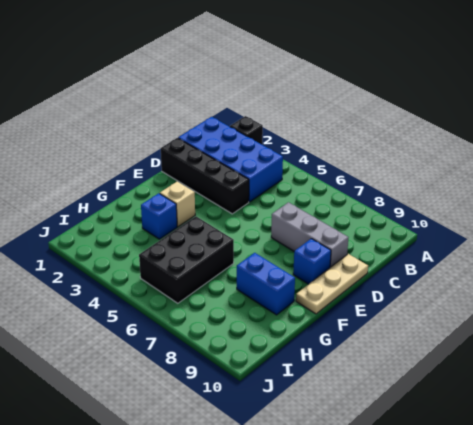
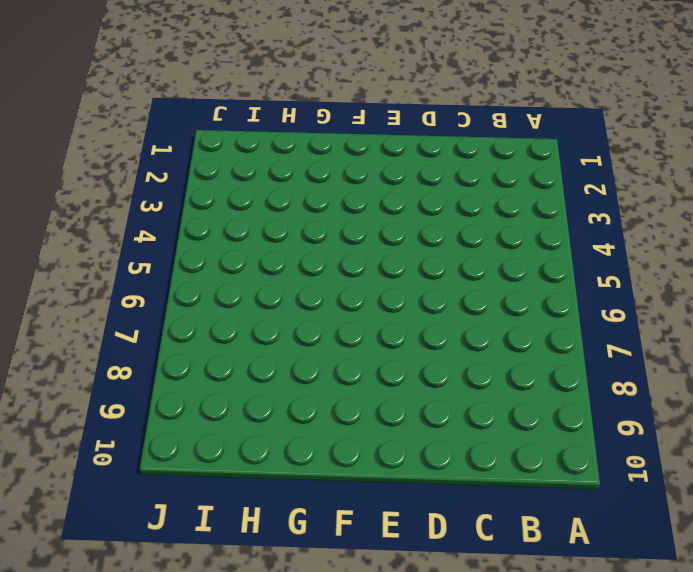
none -> black 1x1 brick [230,116,263,144]
none -> blue 2x4 brick [178,117,283,202]

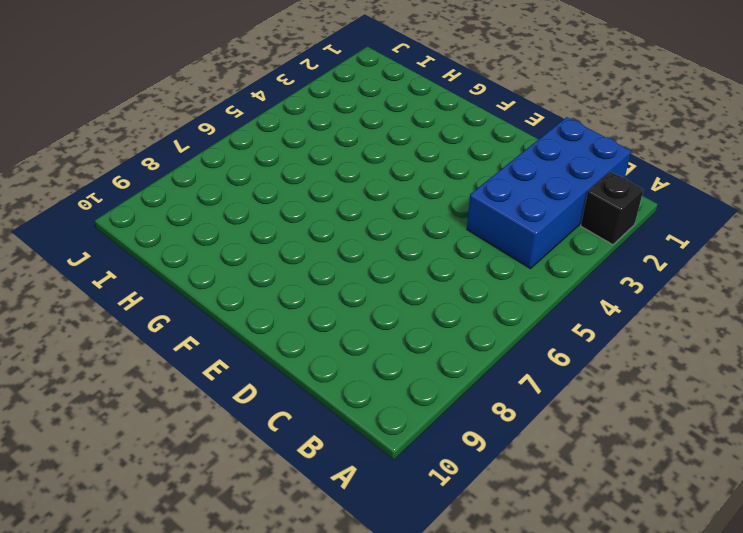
none -> black 1x4 brick [161,138,249,214]
none -> grey 1x3 brick [271,202,348,267]

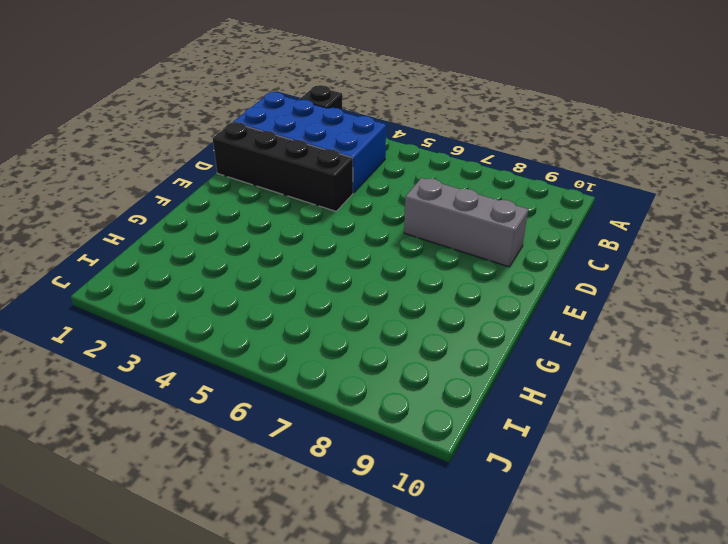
none -> tan 1x3 plate [296,254,368,314]
none -> blue 1x1 brick [293,239,331,284]

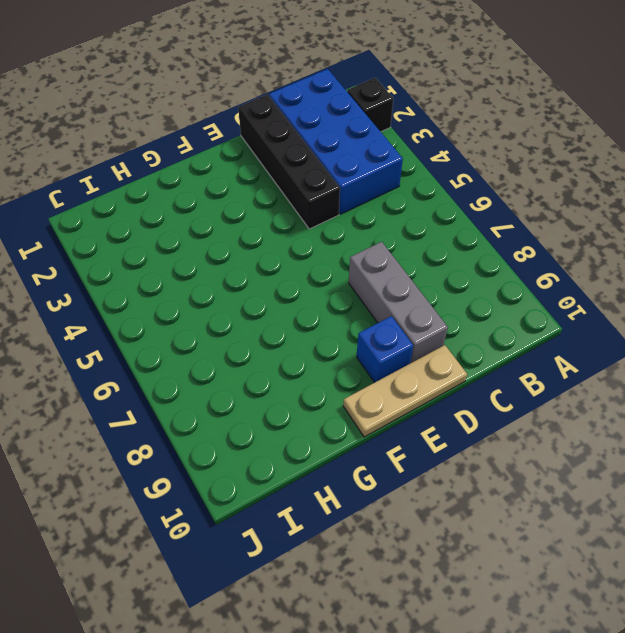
none -> tan 1x1 brick [160,181,195,227]
none -> blue 1x1 brick [141,193,177,239]

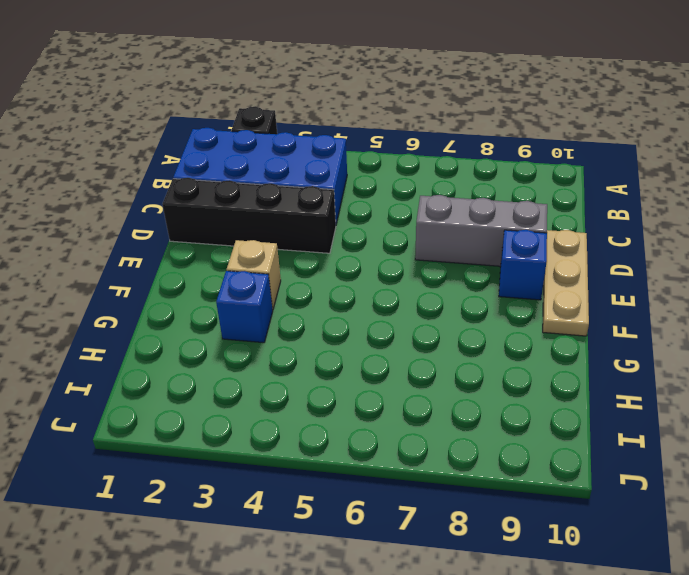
none -> black 2x3 brick [139,216,234,303]
none -> blue 1x2 brick [237,253,295,315]

